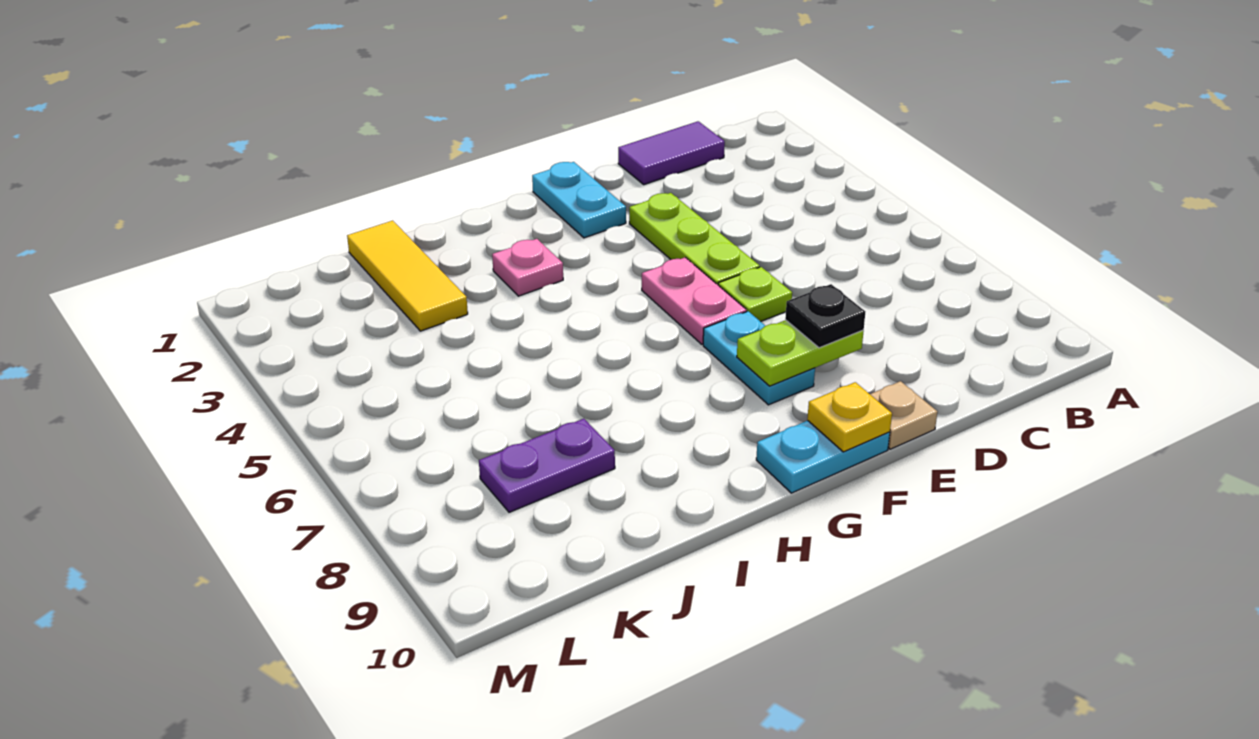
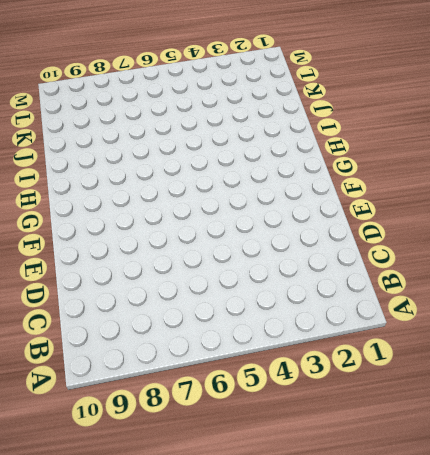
none -> purple 1x2 tile [618,121,725,185]
none -> lime 1x3 plate [629,193,760,285]
none -> lime 1x1 plate [718,267,792,322]

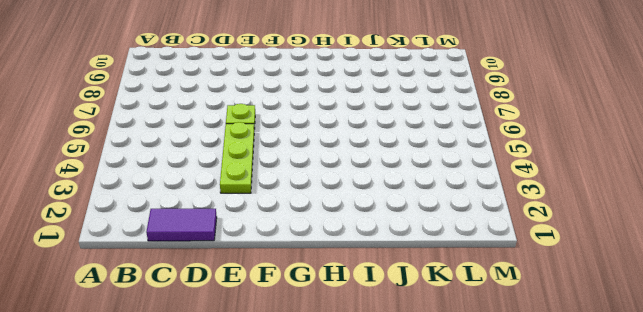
none -> tan 1x1 plate [870,381,937,449]
none -> cyan 1x2 plate [532,162,626,238]
none -> pink 1x2 plate [642,257,747,344]

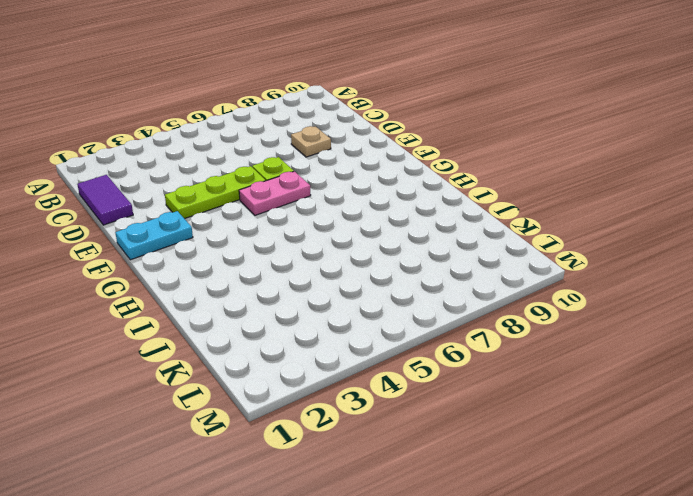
tan 1x1 plate [291,126,331,157] -> tan 1x1 plate moved to [870,381,937,449]
none -> cyan 1x2 plate [703,311,815,405]
none -> cyan 1x2 plate [756,421,890,493]
none -> pink 1x1 plate [492,239,563,296]

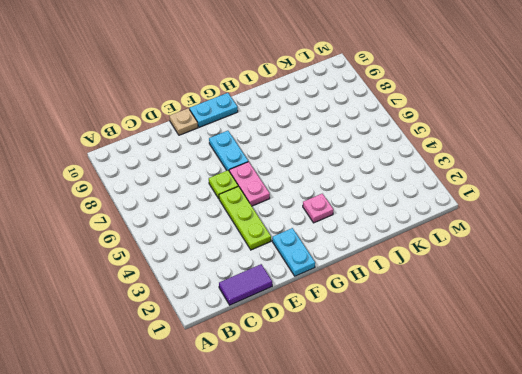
none -> yellow 1x3 tile [347,221,468,331]
none -> purple 1x2 plate [479,419,615,512]
none -> lime 1x2 plate [737,320,864,386]

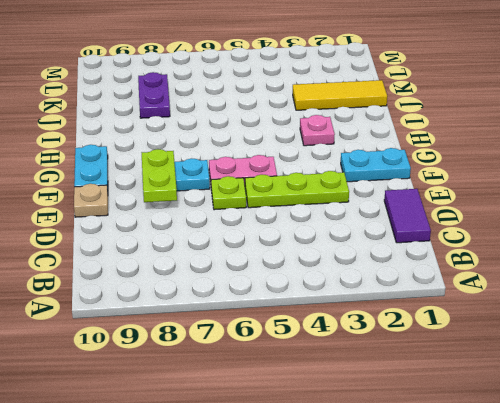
none -> yellow 1x1 plate [807,382,892,452]
none -> black 1x1 plate [785,284,865,348]

